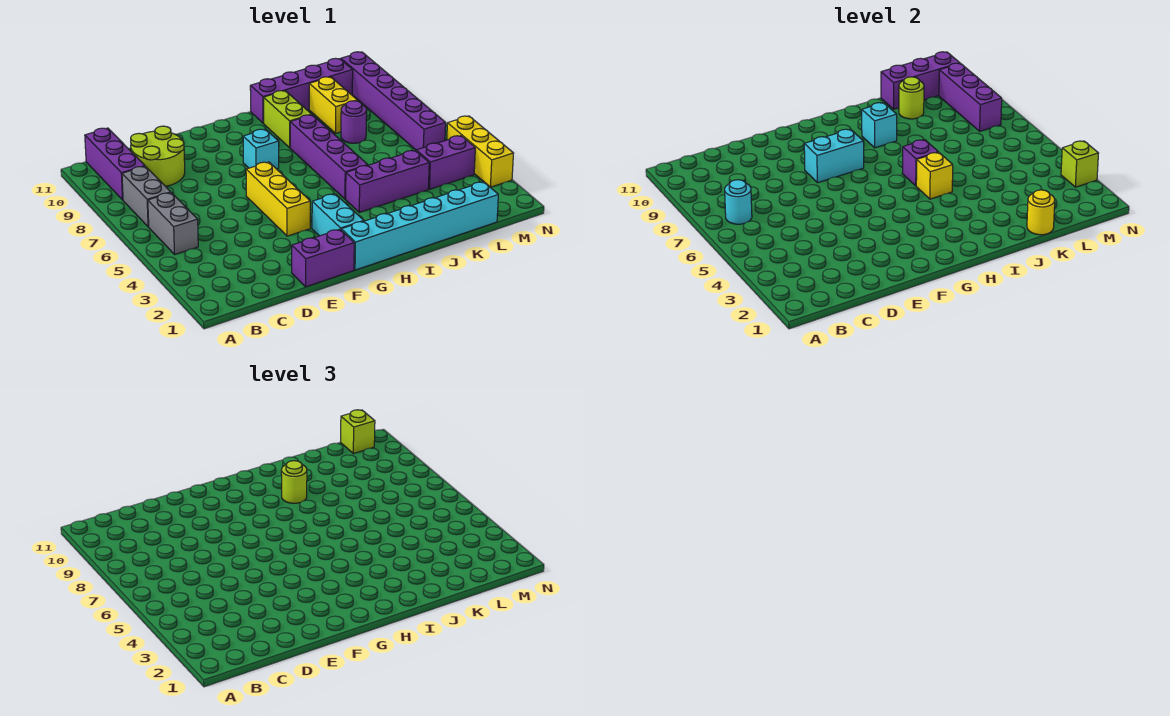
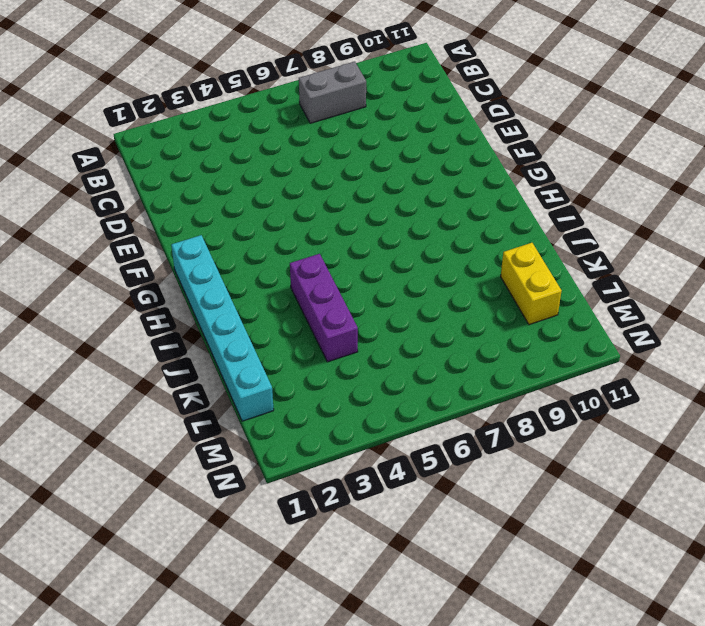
yellow 1x2 brick [501,243,561,325] -> yellow 1x2 brick turned to [309,77,357,133]
none -> grey 1x2 brick [148,193,198,254]
none -> purple 1x3 brick [85,128,145,200]
none -> lime 2x2 round brick [131,126,185,186]
none -> purple 1x2 brick [292,229,354,287]

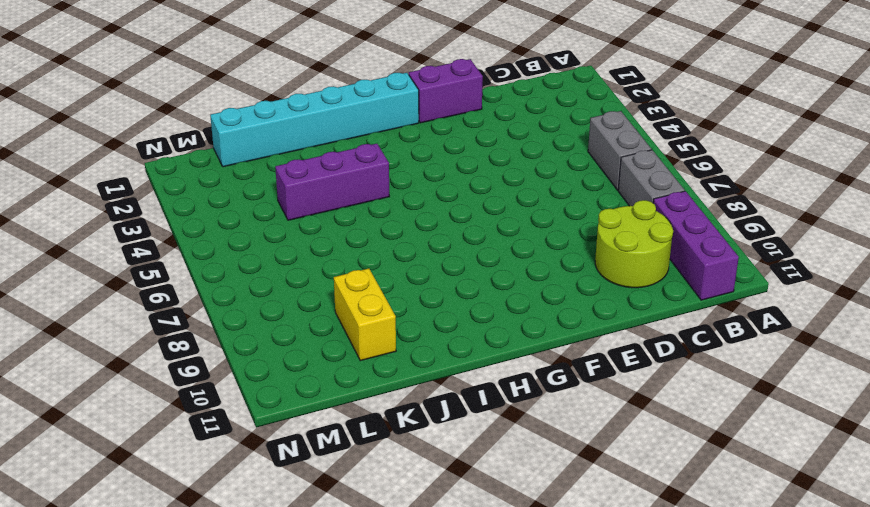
none -> yellow 1x3 brick [246,162,310,236]
none -> cyan 1x2 brick [312,194,364,236]
none -> cyan 1x1 brick [243,129,279,169]
none -> purple 1x4 brick [290,115,368,199]

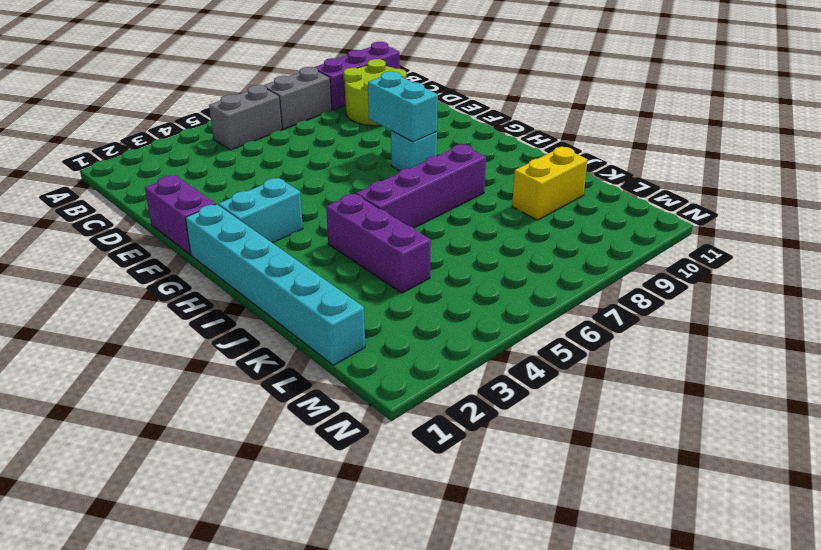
none -> yellow 1x3 brick [246,162,310,236]
none -> lime 1x2 brick [264,91,312,148]
none -> purple 1x4 brick [250,58,353,123]
none -> purple 1x1 round brick [341,101,367,143]

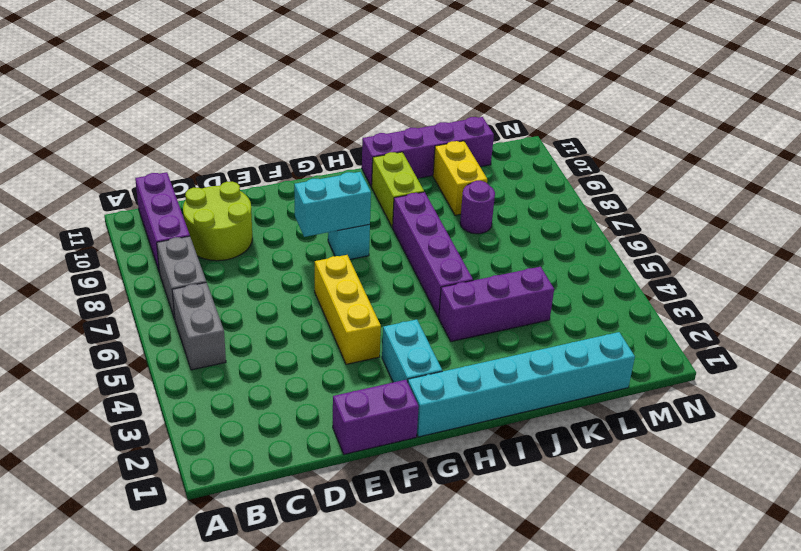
none -> purple 1x2 brick [416,136,475,189]
none -> purple 1x6 brick [341,52,446,150]
none -> yellow 1x3 brick [447,116,514,187]
none -> cyan 1x1 round brick [725,180,752,224]

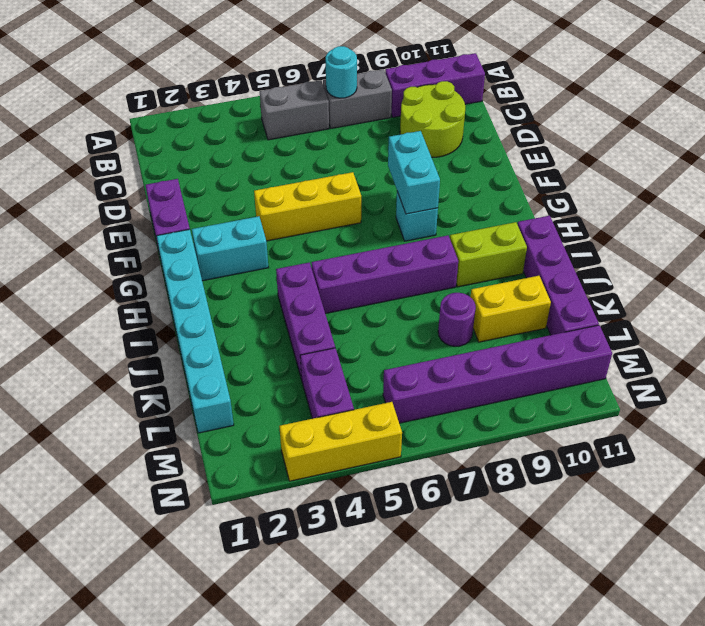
none -> yellow 1x1 brick [916,152,953,199]
none -> purple 1x1 brick [902,140,938,186]
none -> cyan 1x1 brick [862,103,897,148]
none -> yellow 1x1 round brick [1027,190,1055,235]

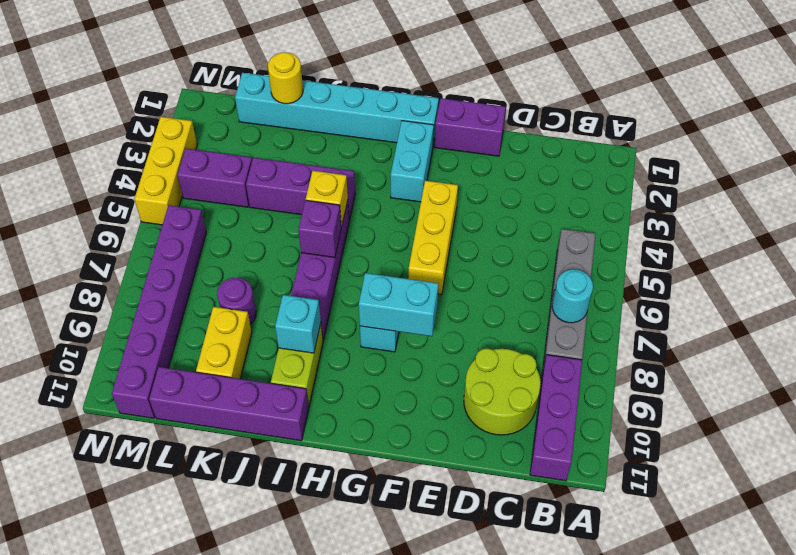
none -> lime 1x1 round brick [899,77,924,119]
none -> purple 1x3 brick [881,52,960,109]
none -> purple 1x3 brick [939,63,1002,131]
none -> lime 1x1 brick [1061,141,1099,187]

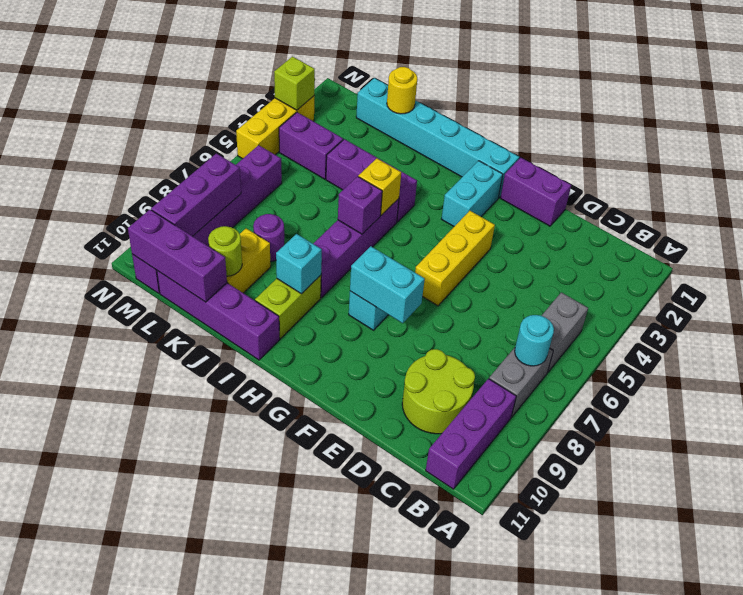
none -> lime 1x1 round brick [281,461,307,503]
none -> lime 1x1 brick [341,410,375,454]

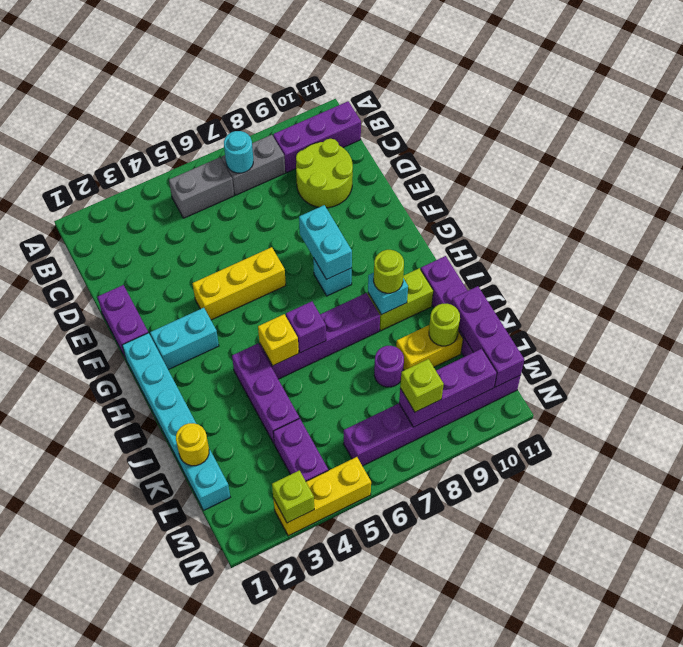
lime 1x1 brick [400,359,444,412] -> lime 1x1 brick moved to [341,410,375,454]

